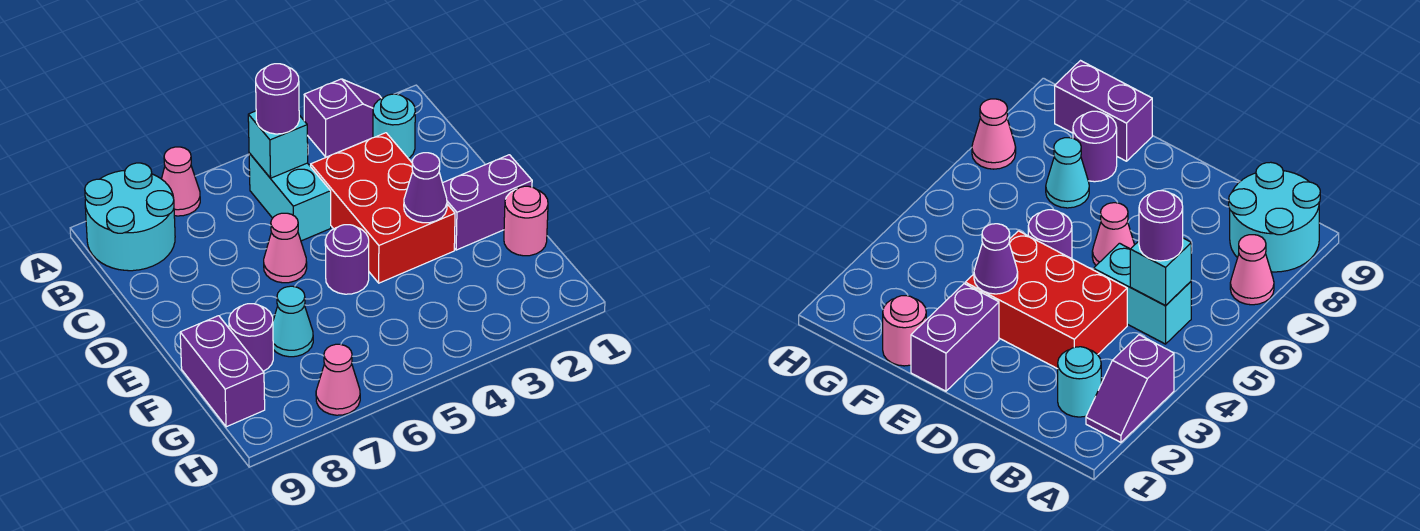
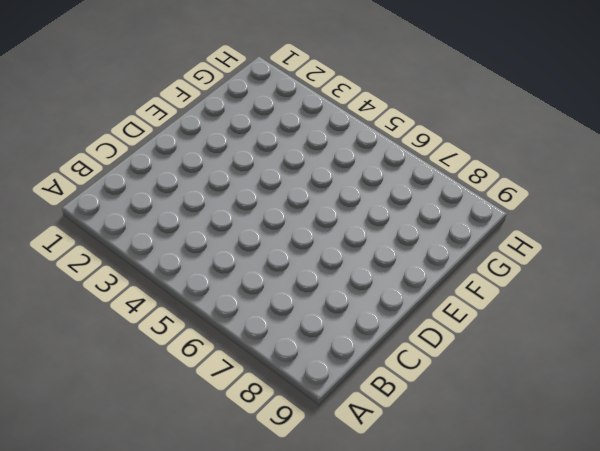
none -> purple 1x2 slope [304,79,381,157]
none -> pink 1x1 cone [162,147,200,216]
none -> cyan 2x2 round brick [85,163,175,271]

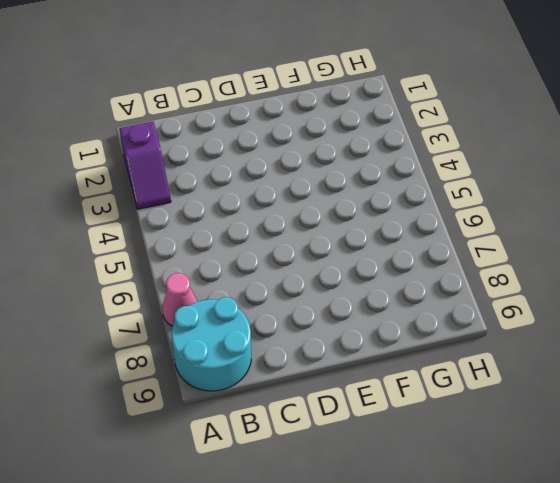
purple 1x2 slope [119,122,171,209] -> purple 1x2 slope turned to [304,79,381,157]
none -> cyan 1x1 round brick [373,94,415,158]
none -> cyan 1x2 brick [249,153,331,241]
none -> red 2x3 brick [311,133,455,283]

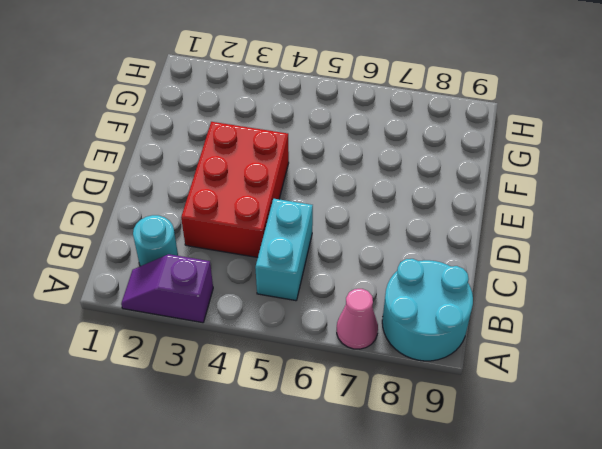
none -> pink 1x1 cone [264,213,307,283]
none -> purple 1x2 brick [443,155,532,250]
none -> purple 1x1 round brick [325,225,369,294]

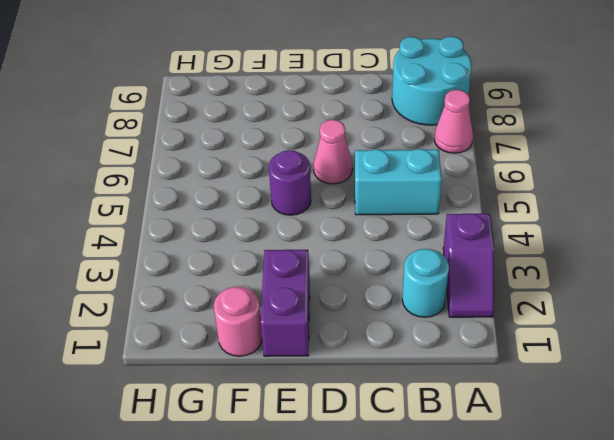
none -> red 2x3 brick [311,133,455,283]
none -> cyan 1x1 cone [273,286,313,357]
none -> purple 1x1 round brick [229,304,273,371]

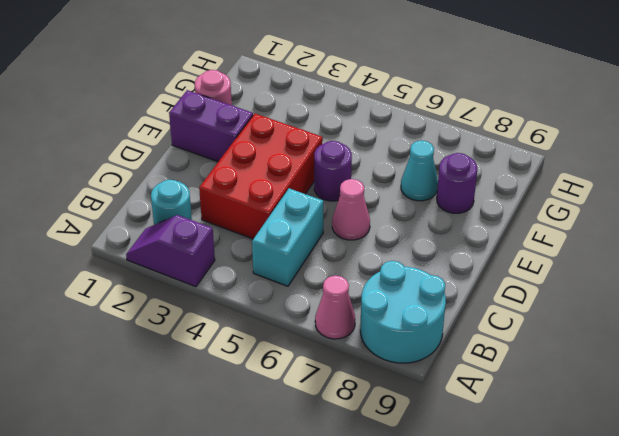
none -> purple 1x2 brick [180,316,265,427]
none -> pink 1x1 cone [316,344,360,415]
none -> cyan 1x1 brick [248,111,308,178]

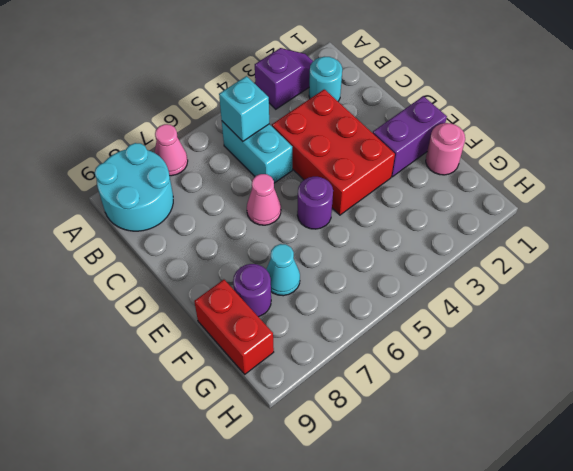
red 1x2 brick [194,280,274,374] -> purple 1x2 brick [180,316,265,427]
none -> pink 1x1 cone [316,344,360,415]
none -> purple 1x1 cone [404,153,447,223]
none -> purple 1x1 round brick [256,64,299,134]

